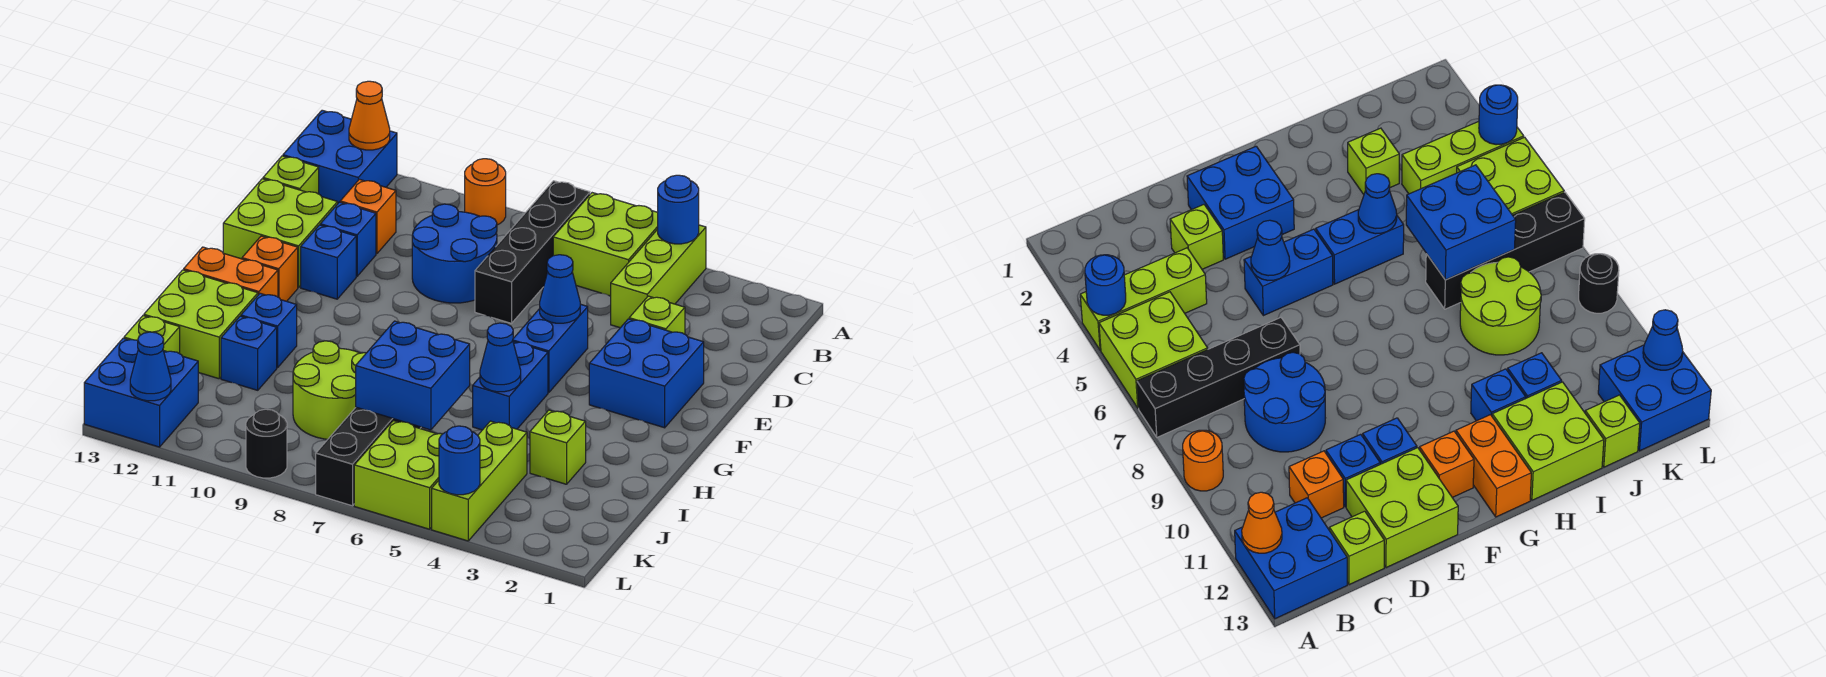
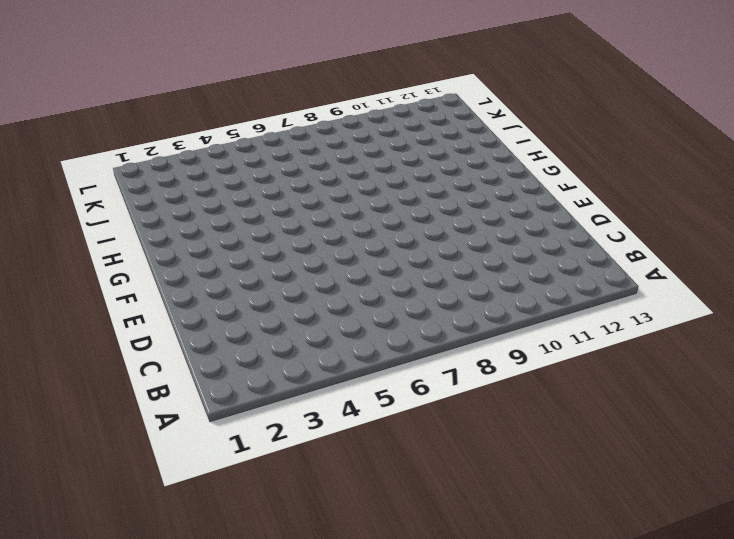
none -> lime 1x3 brick [611,225,706,328]
none -> lime 2x2 brick [553,193,658,296]
none -> black 1x4 brick [475,181,590,323]
none -> orange 1x1 round brick [465,159,506,225]

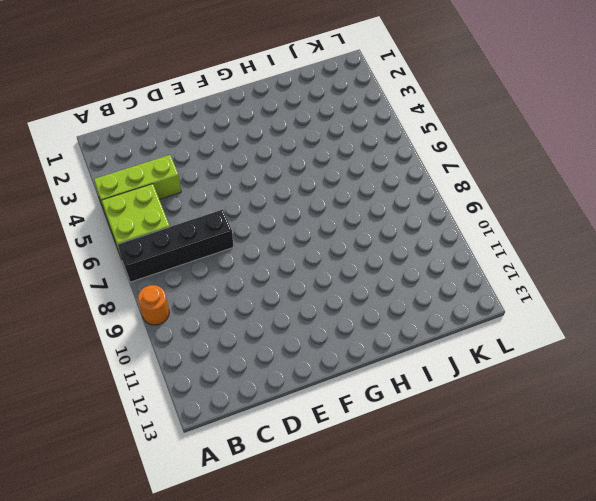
none -> blue 2x2 brick [283,110,397,203]
none -> blue 2x2 round brick [412,204,497,303]
none -> orange 1x1 brick [340,179,396,254]
none -> lime 1x1 brick [263,156,319,194]

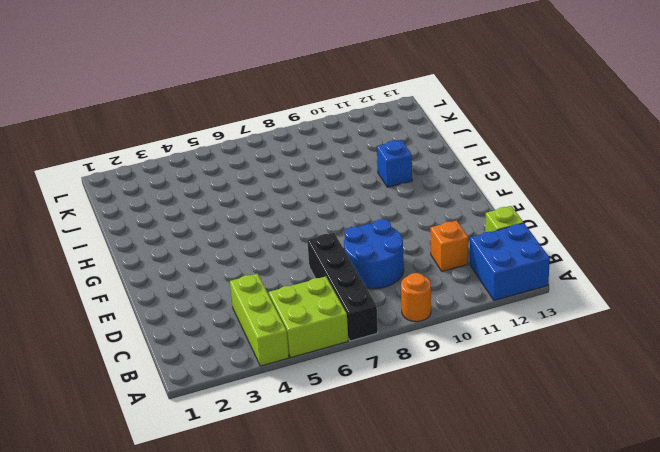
none -> lime 1x1 brick [629,296,685,334]
none -> blue 1x1 brick [320,202,376,276]
none -> lime 2x2 brick [223,179,338,287]
none -> blue 2x2 brick [589,319,704,428]

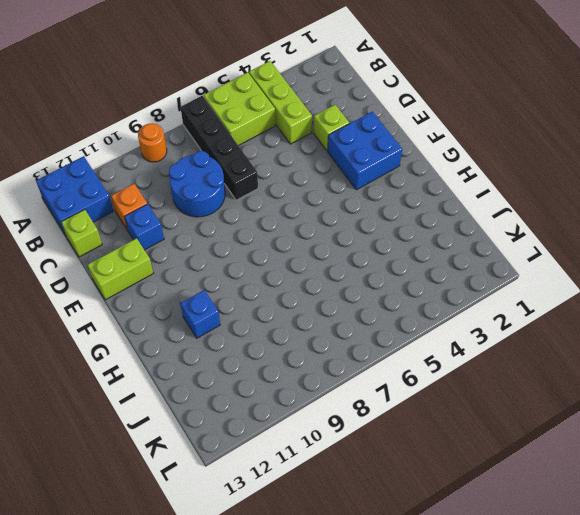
lime 1x2 brick [88,238,153,300] -> lime 2x2 brick [223,179,338,287]
none -> blue 1x2 brick [513,304,588,392]
none -> blue 1x1 brick [301,225,356,299]
none -> orange 1x1 brick [242,236,298,301]
none -> blue 1x2 brick [473,342,548,430]

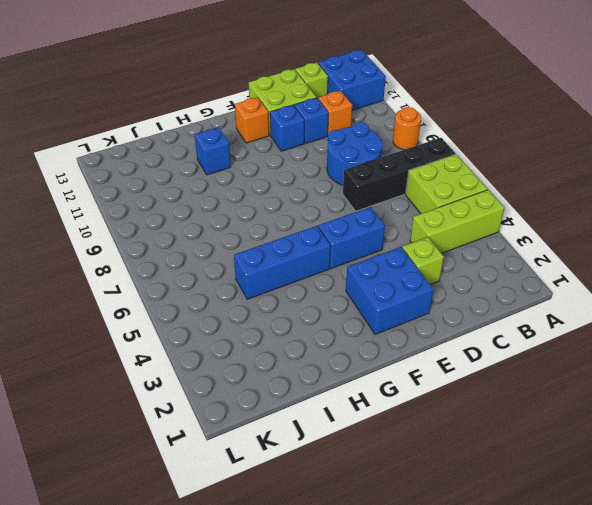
blue 1x3 brick [234,226,330,299] -> blue 1x2 brick [473,342,548,430]
none -> orange 1x2 brick [184,247,278,297]
none -> lime 2x2 brick [144,270,258,379]
none -> lime 1x1 brick [530,410,586,484]
none -> black 1x4 brick [316,407,421,506]

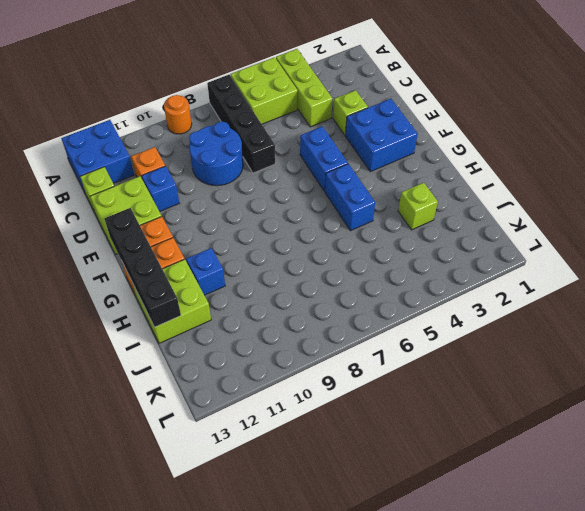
black 1x4 brick [104,208,181,327] -> black 1x4 brick moved to [316,407,421,506]
none -> blue 1x1 brick [301,225,356,299]
none -> lime 2x2 round brick [293,341,366,439]
none -> blue 1x1 brick [221,316,277,390]
none -> lime 1x3 brick [432,421,527,541]

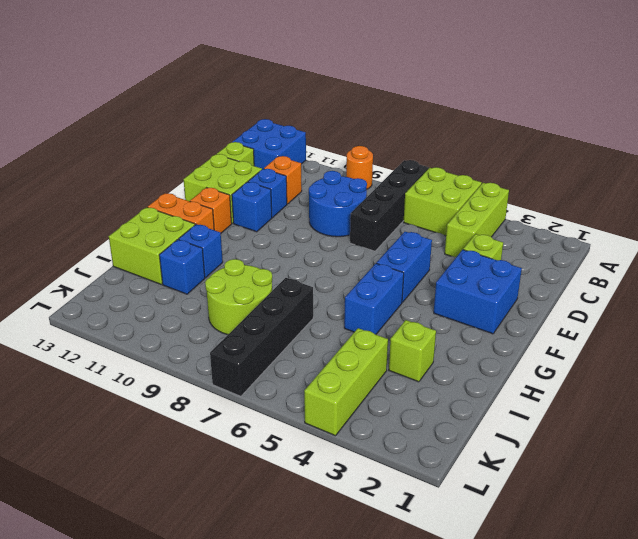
none -> lime 1x1 brick [124,316,180,354]
none -> lime 2x2 brick [354,420,442,529]
none -> blue 2x2 brick [84,338,198,447]
none -> black 1x1 round brick [246,409,287,478]

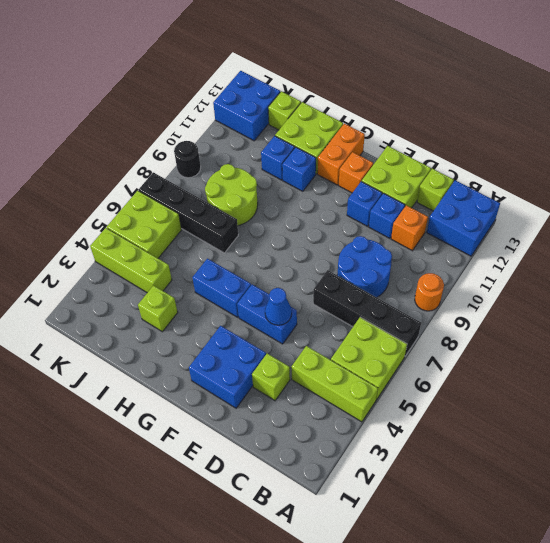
none -> blue 1x1 round brick [658,175,699,244]
none -> orange 1x1 cone [349,81,390,150]
none -> blue 1x1 cone [480,323,521,392]
none -> blue 2x2 brick [356,321,470,430]

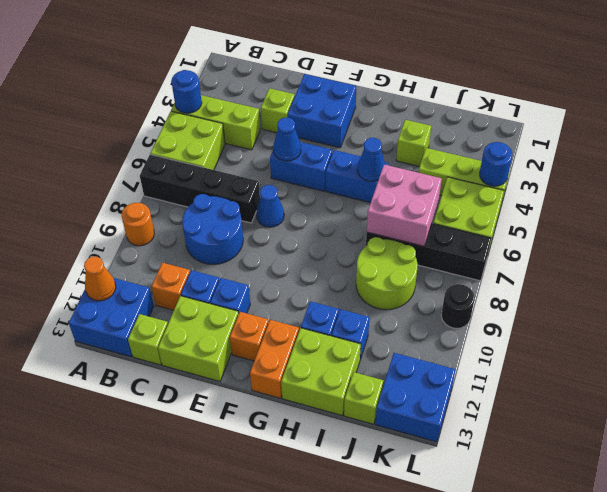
blue 1x1 cone [256,185,284,227] -> blue 1x1 cone moved to [130,332,171,401]
pink 2x2 brick [367,165,442,246] -> blue 2x2 brick [356,321,470,430]

